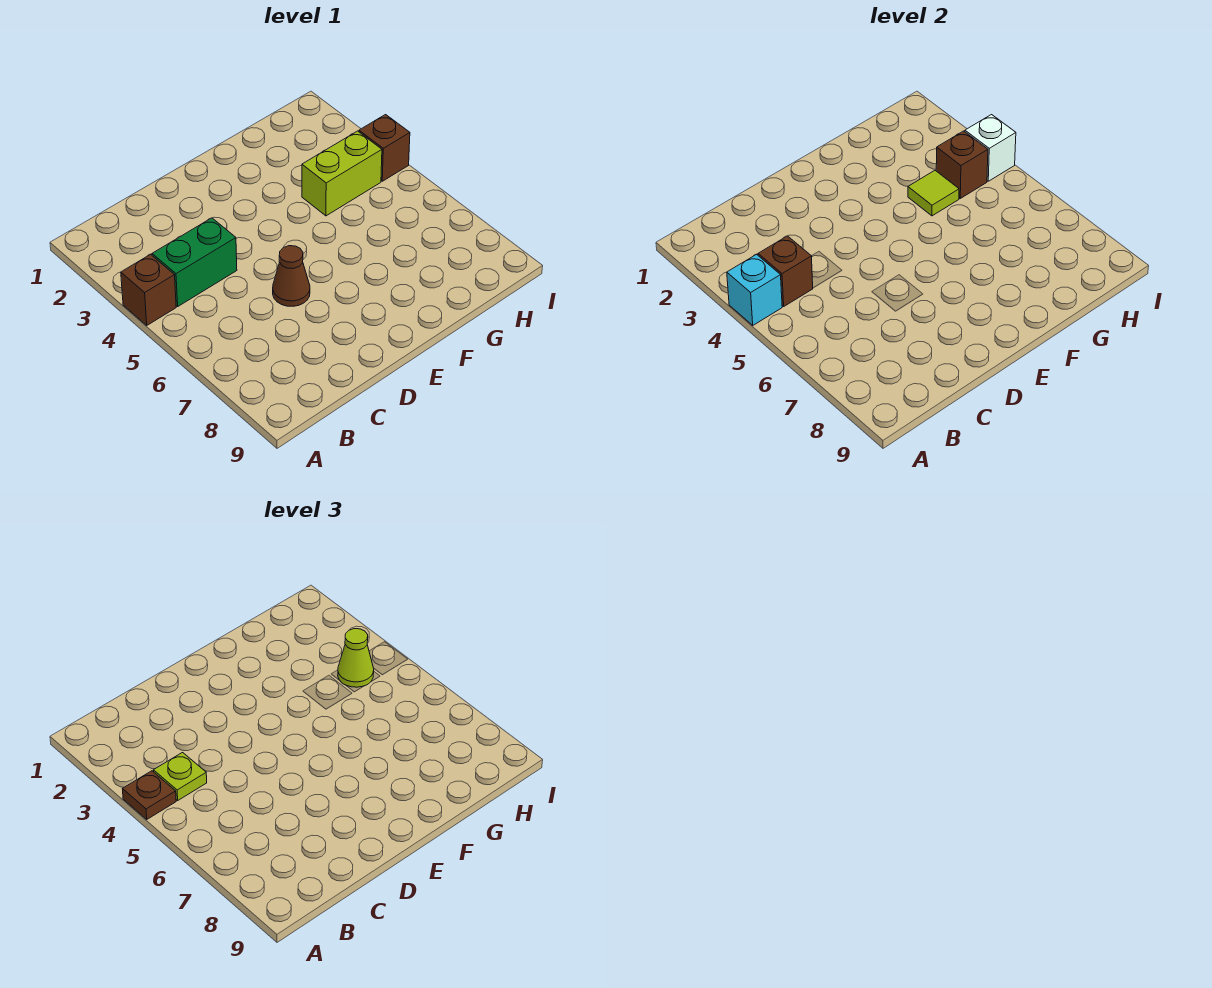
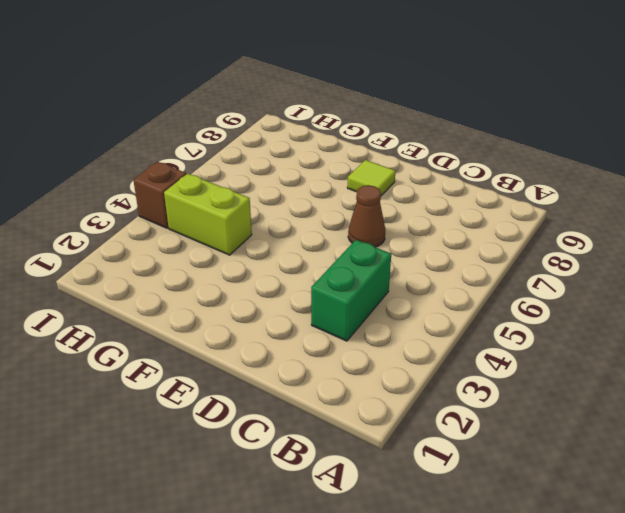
green 1x2 brick [311,240,391,341] -> green 1x2 brick turned to [152,218,237,306]
lime 1x1 tile [347,160,395,196] -> lime 1x1 tile moved to [908,171,959,216]
none -> brown 1x1 brick [121,254,176,325]
none -> cyan 1x1 brick [727,254,782,325]
none -> brown 1x1 brick [758,236,813,306]

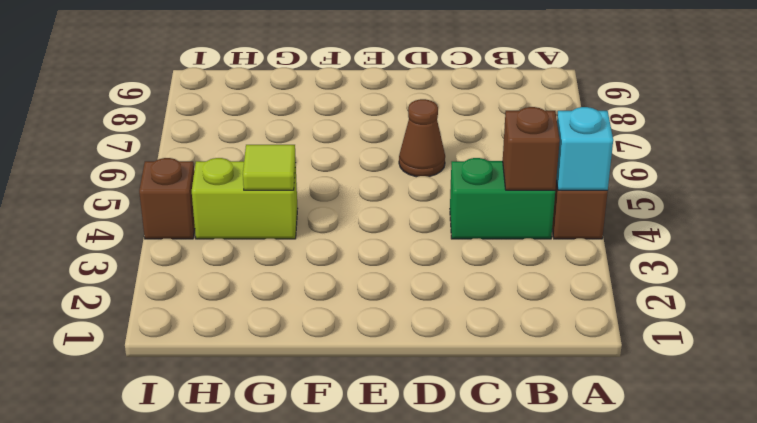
none -> brown 1x1 brick [936,131,988,198]
none -> white 1x1 brick [965,115,1016,181]
none -> brown 1x1 plate [123,771,176,819]

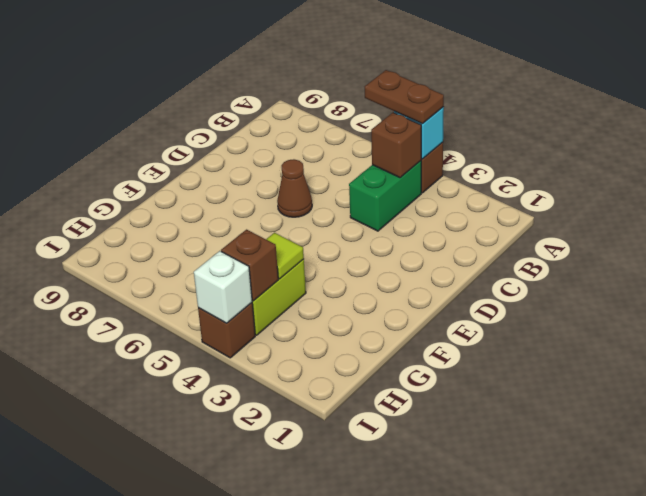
brown 1x2 plate [365,70,444,123] -> brown 1x1 plate [123,771,176,819]
none -> lime 1x1 plate [153,753,207,800]
none -> lime 1x1 cone [338,629,374,687]

